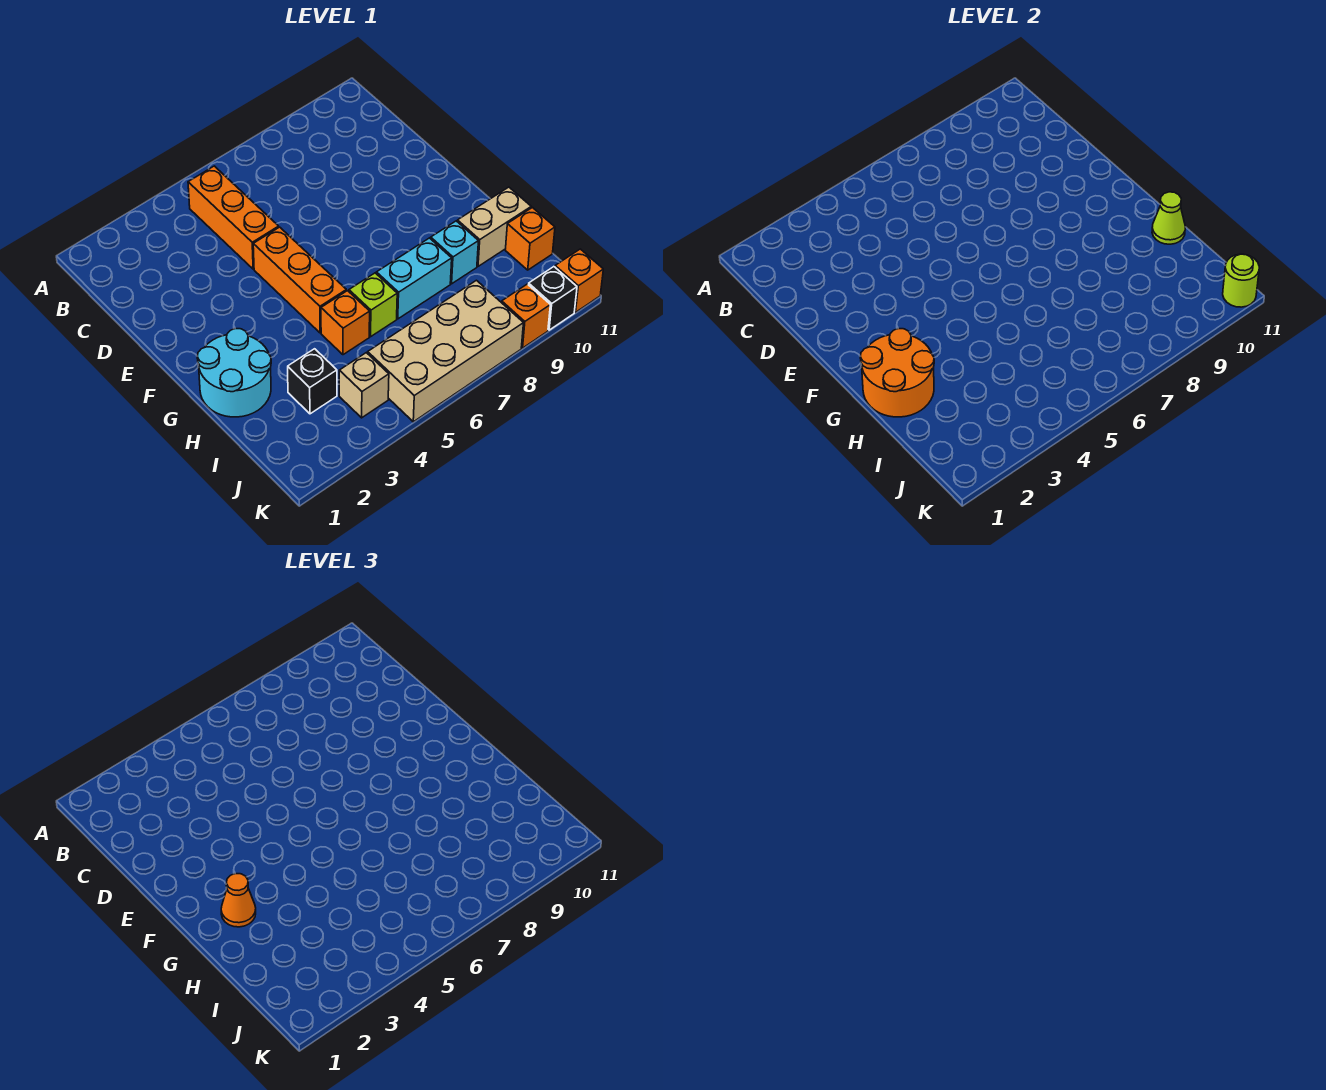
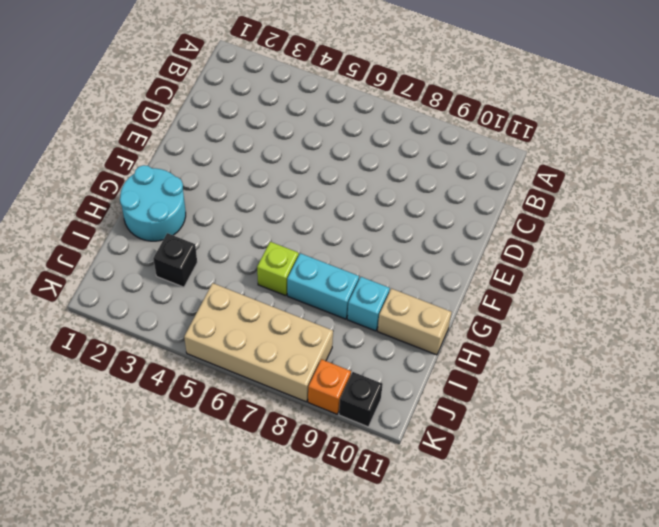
none -> orange 1x3 brick [188,166,279,269]
none -> orange 1x3 brick [253,227,346,333]
none -> orange 1x1 brick [321,291,370,355]

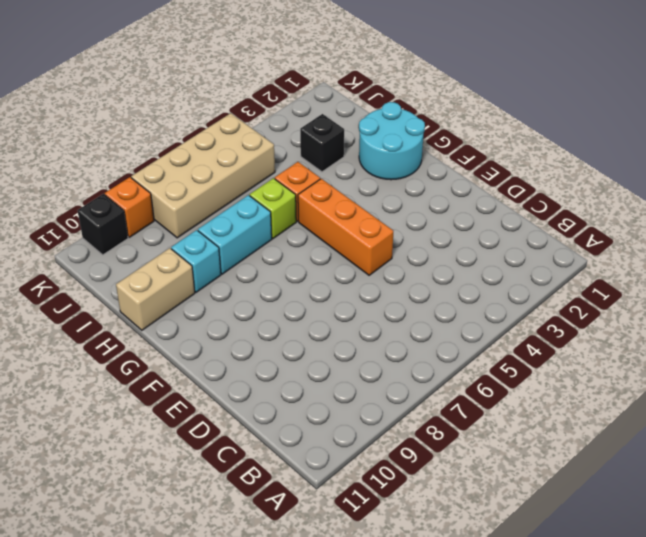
none -> orange 1x3 brick [188,166,279,269]
none -> orange 1x1 brick [505,208,555,270]
none -> tan 1x1 brick [339,353,389,418]

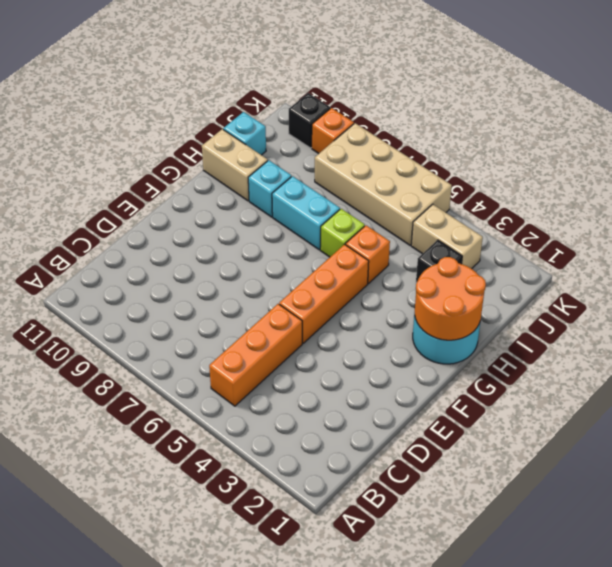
cyan 1x1 brick [223,112,266,155] -> orange 1x1 brick [505,208,555,270]
tan 1x2 brick [411,204,483,269] -> tan 1x1 brick [339,353,389,418]
none -> orange 1x1 brick [555,249,603,312]
none -> lime 1x1 cone [1152,192,1185,244]
none -> lime 1x1 round brick [1223,254,1259,307]

